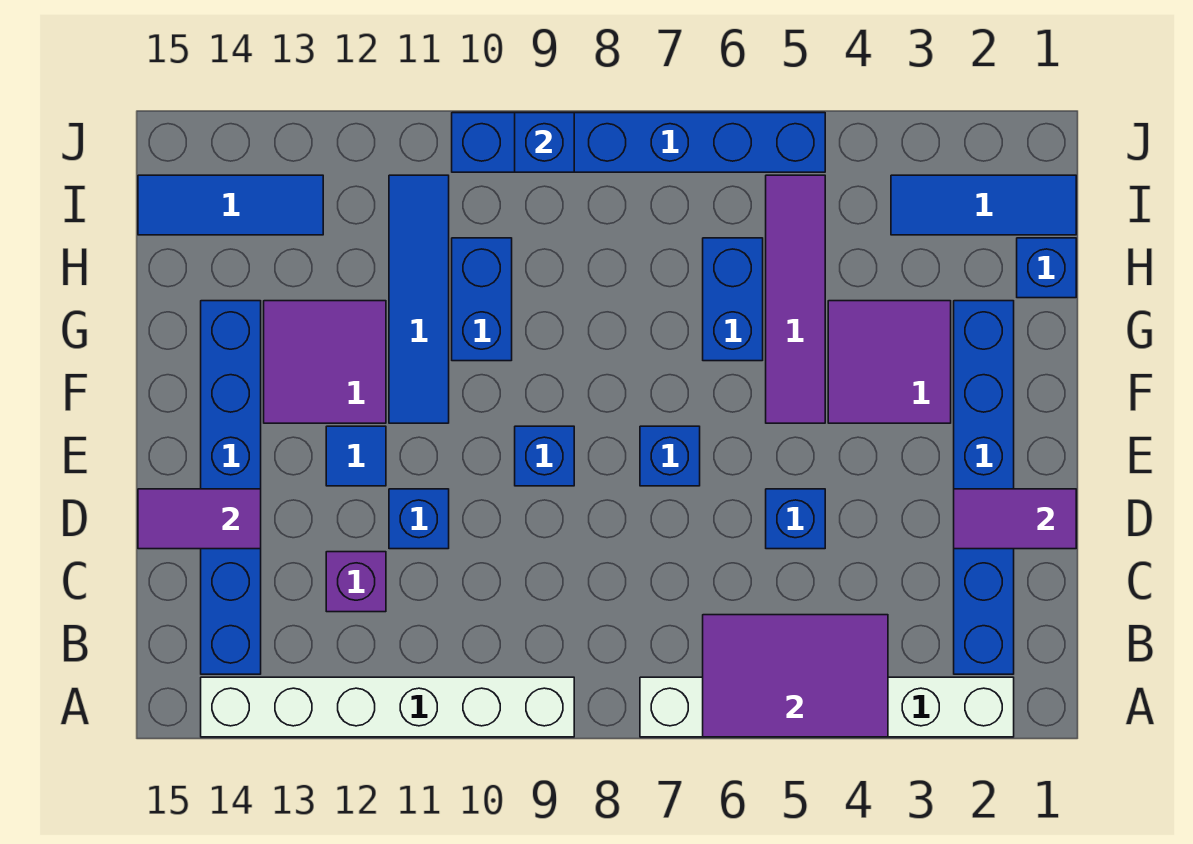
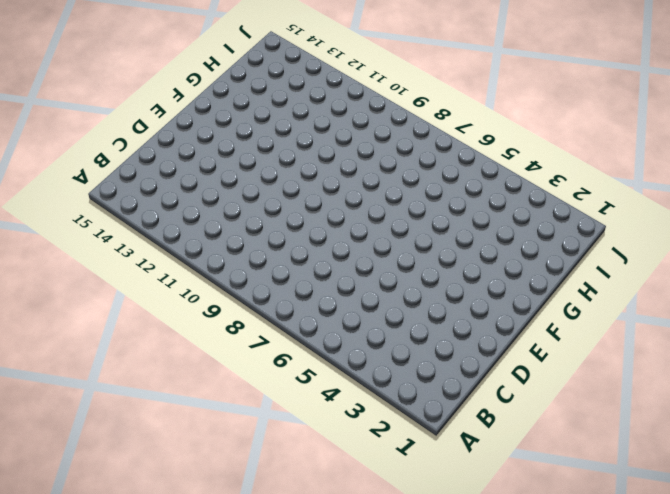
none -> white 1x6 brick [640,677,1014,737]
none -> white 1x6 brick [201,677,574,737]
none -> blue 1x6 brick [954,301,1014,674]

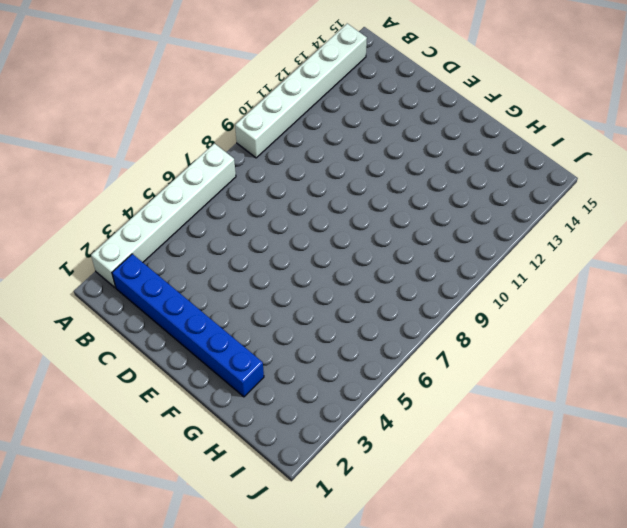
none -> blue 1x6 brick [201,301,261,674]
none -> purple 1x1 brick [326,552,386,612]
none -> blue 1x1 brick [766,489,825,549]

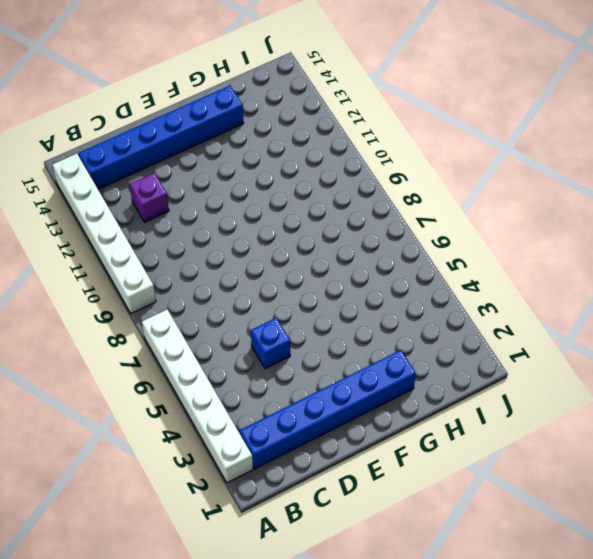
none -> blue 1x1 brick [389,489,449,549]
none -> blue 1x1 brick [640,426,700,486]
none -> blue 1x1 brick [515,426,574,486]

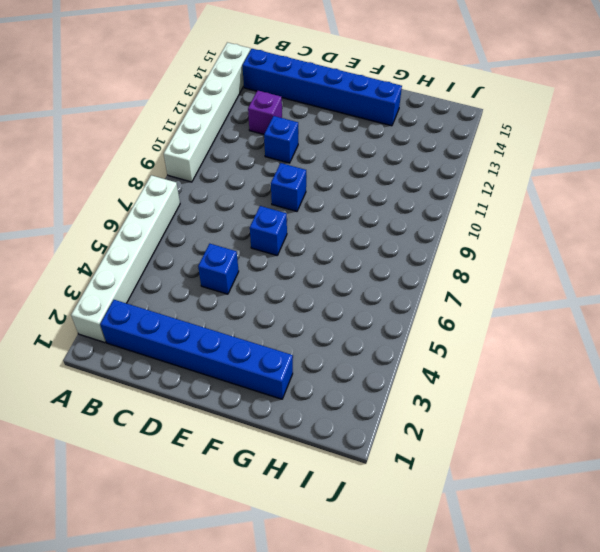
none -> blue 1x1 tile [326,426,386,486]
none -> purple 2x2 tile [828,301,951,423]
none -> purple 1x4 tile [766,175,825,423]

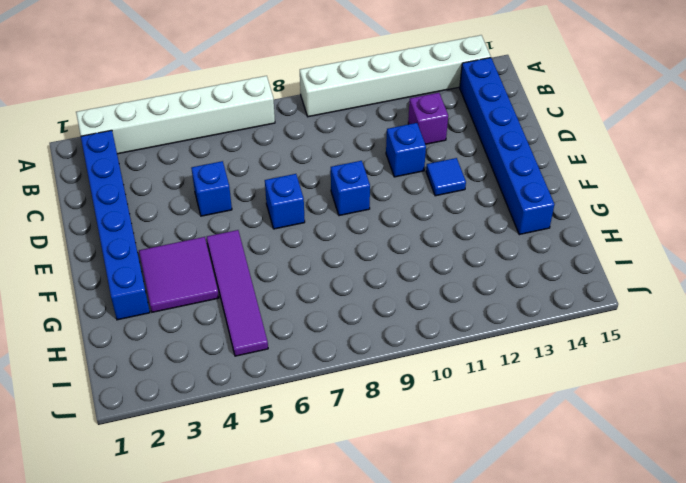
none -> blue 1x4 tile [389,175,449,423]
none -> purple 2x2 tile [264,301,386,423]
none -> blue 1x2 brick [703,238,763,361]

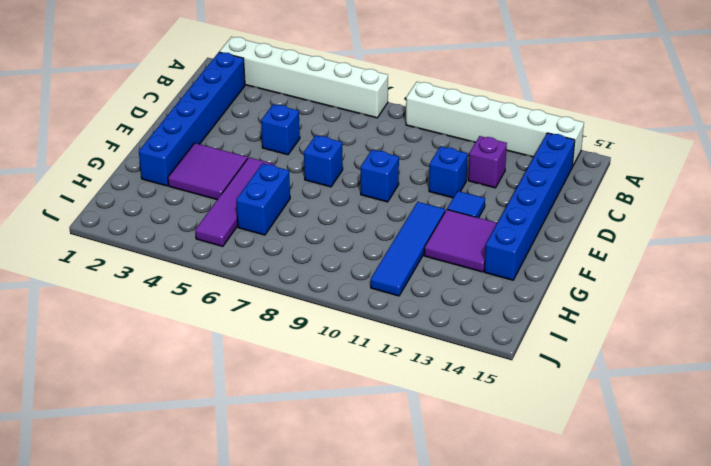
none -> blue 1x2 brick [452,238,512,361]
none -> blue 1x1 brick [1017,238,1076,298]
none -> blue 1x3 tile [891,175,1076,235]

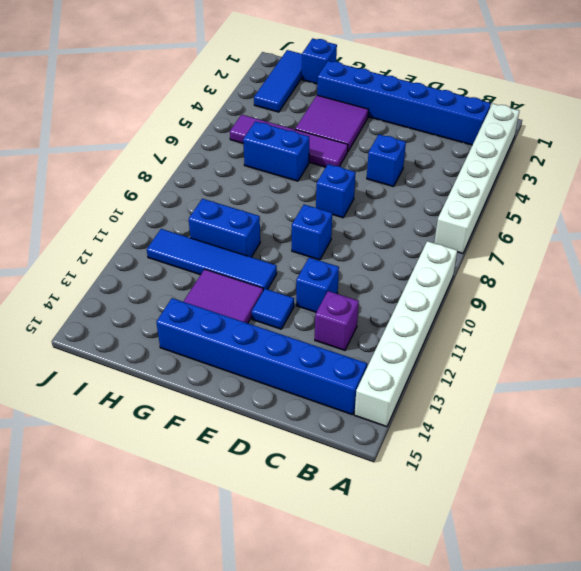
none -> blue 1x3 tile [138,175,323,235]
none -> blue 1x6 brick [452,113,825,172]
none -> purple 2x3 tile [703,615,888,737]

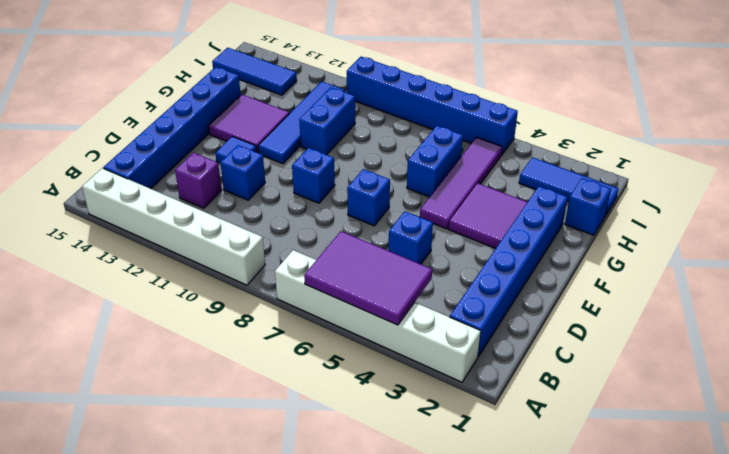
none -> purple 1x2 tile [954,489,1076,549]
none -> purple 1x2 tile [138,489,261,549]
none -> blue 1x1 brick [515,113,574,172]

